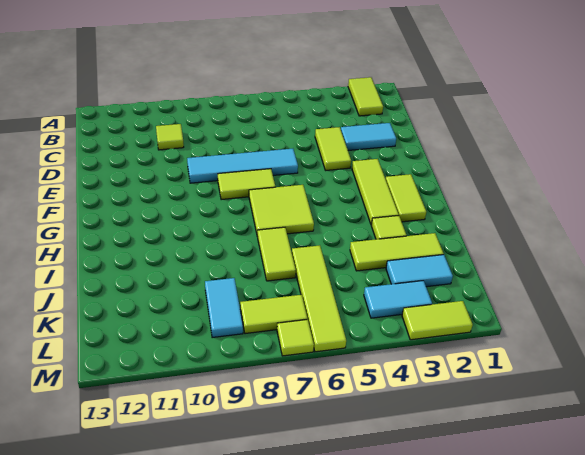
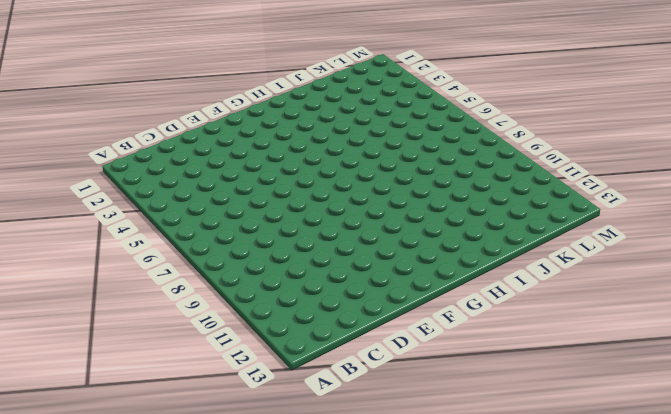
none -> lime 1x2 tile [348,77,383,116]
none -> lime 1x1 tile [156,124,184,150]
none -> cyan 1x2 tile [341,123,396,150]

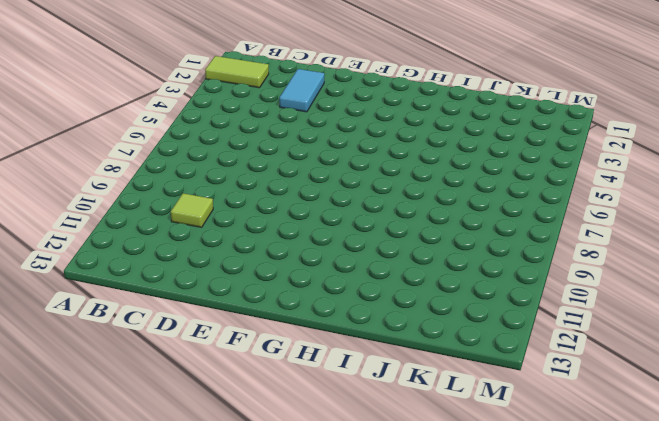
none -> lime 1x2 tile [315,127,351,170]
none -> cyan 1x4 tile [187,149,298,183]
none -> lime 1x3 tile [352,159,399,225]

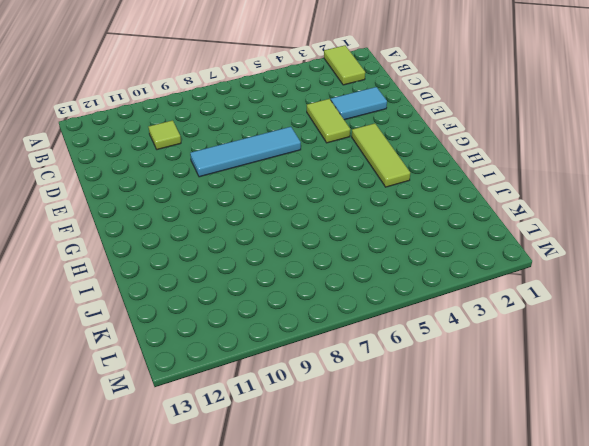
none -> lime 1x2 tile [218,169,275,200]
none -> lime 1x2 tile [386,174,426,222]
none -> lime 2x2 tile [249,185,314,237]

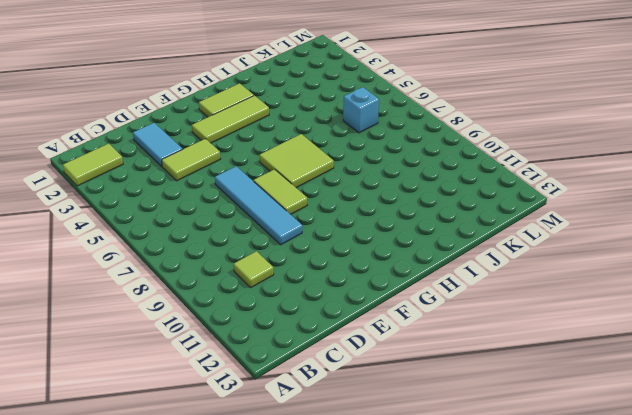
cyan 1x1 brick [343,87,379,133] -> lime 1x4 tile [292,245,346,352]
none -> lime 1x1 tile [371,216,407,239]
none -> lime 1x2 tile [258,227,296,281]
none -> lime 1x3 tile [350,233,444,271]

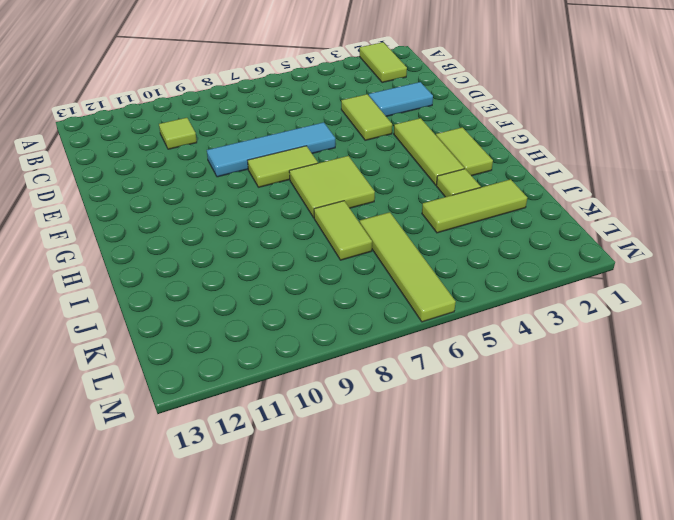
none -> cyan 1x2 tile [386,255,453,287]
none -> cyan 1x2 tile [205,278,243,338]
none -> cyan 1x2 tile [364,281,432,318]

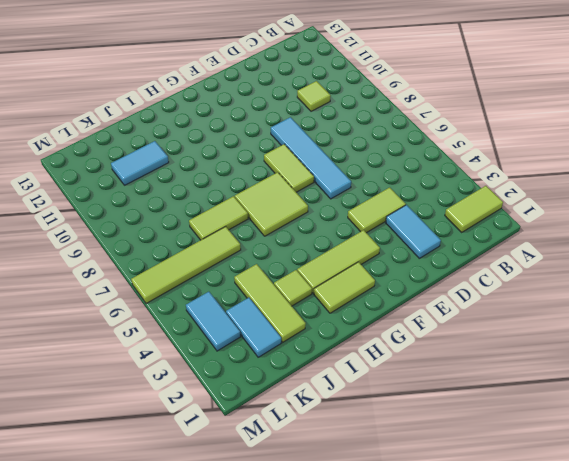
cyan 1x2 tile [111,141,169,185] -> cyan 1x2 tile moved to [205,278,243,338]
none -> lime 1x2 tile [240,295,308,334]
none -> lime 1x2 tile [402,301,473,340]
none -> lime 1x1 tile [277,320,314,356]

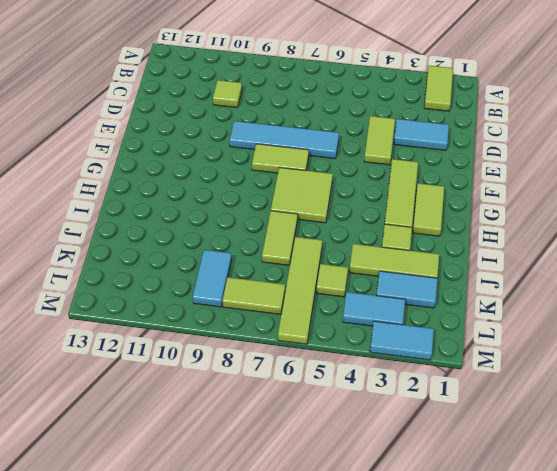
lime 1x1 tile [316,264,348,297] -> lime 1x1 tile moved to [277,320,314,356]
cyan 1x2 tile [370,321,434,360] -> lime 1x2 tile [402,301,473,340]

